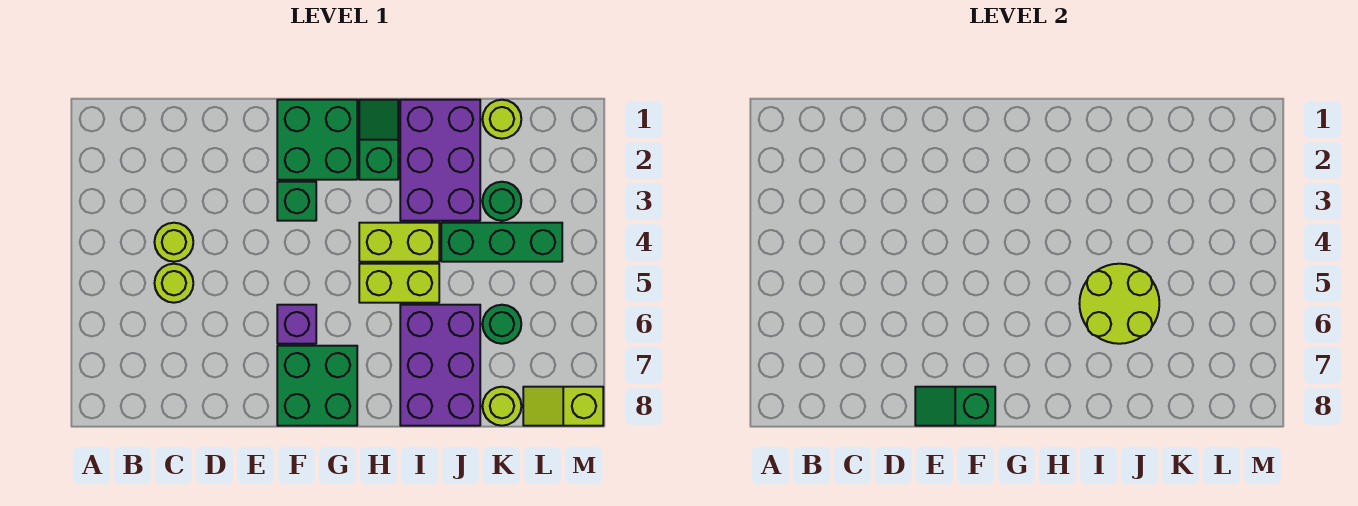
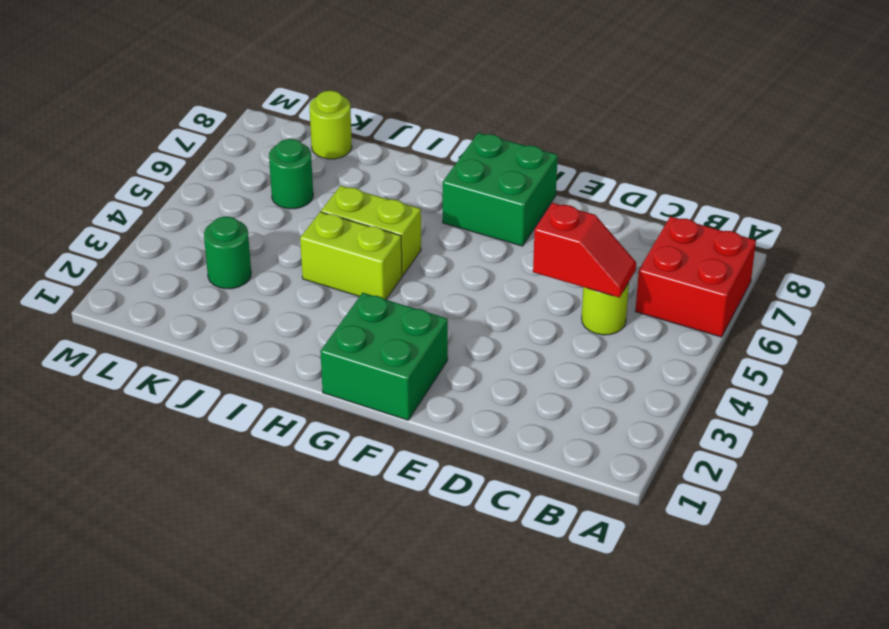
red 2x2 brick [635,216,756,337] -> none
red 1x2 slope [533,203,636,298] -> none
none -> lime 1x1 round brick [155,223,193,262]
none -> green 1x1 brick [277,182,316,221]
none -> purple 1x1 brick [277,305,316,344]

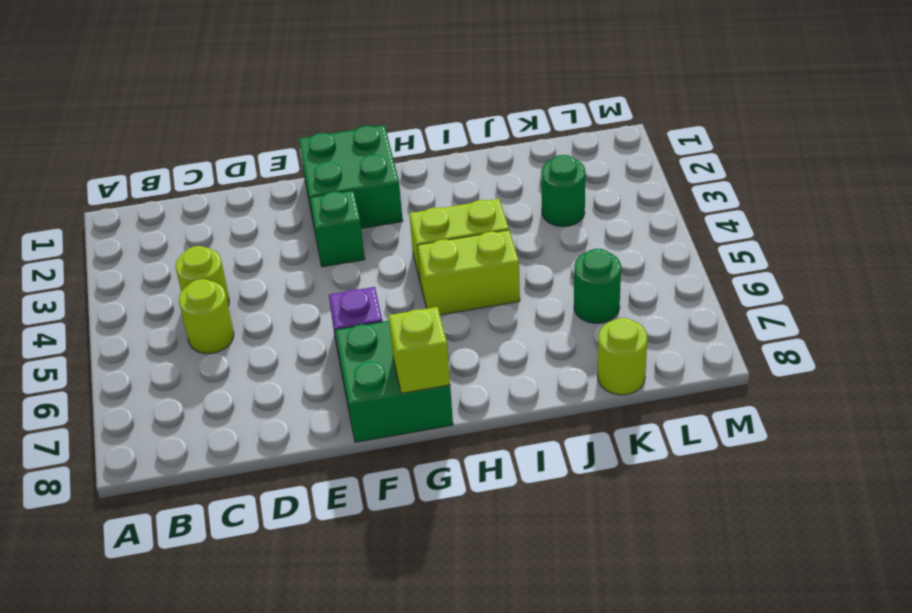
lime 1x1 brick [389,307,450,393] -> none
none -> green 1x2 slope [359,100,398,180]
none -> purple 2x3 brick [400,100,480,221]
none -> purple 2x3 brick [400,305,480,426]

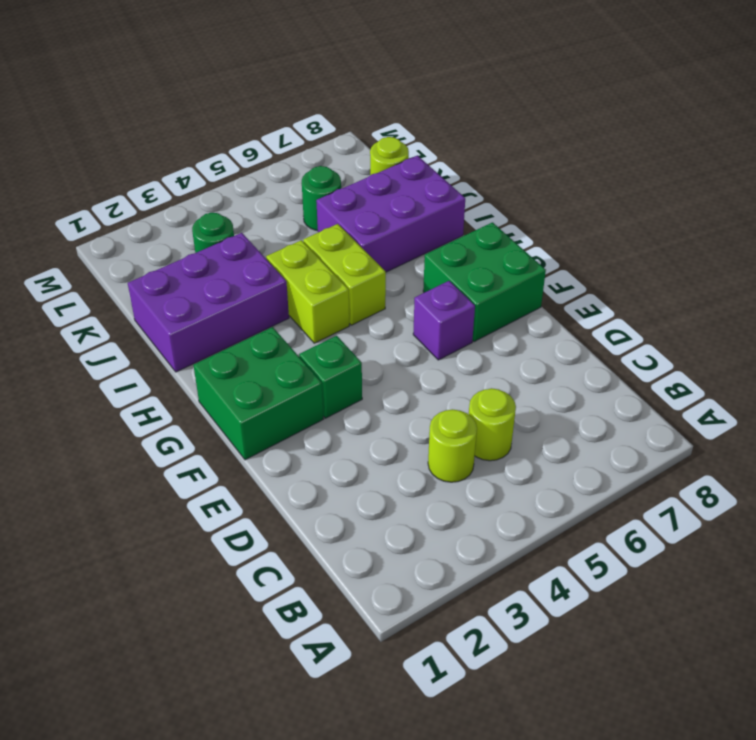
none -> green 1x2 slope [359,100,398,180]
none -> green 1x3 brick [441,223,562,262]
none -> lime 1x1 round brick [482,100,521,139]

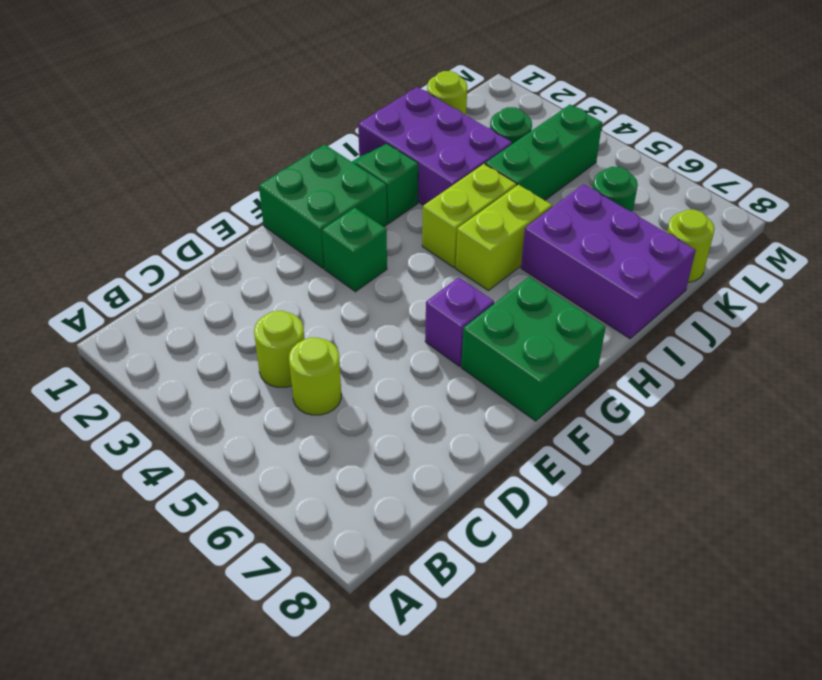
none -> lime 1x2 slope [523,387,603,426]
none -> green 1x2 slope [915,387,995,426]
none -> lime 2x2 round brick [1079,264,1159,344]

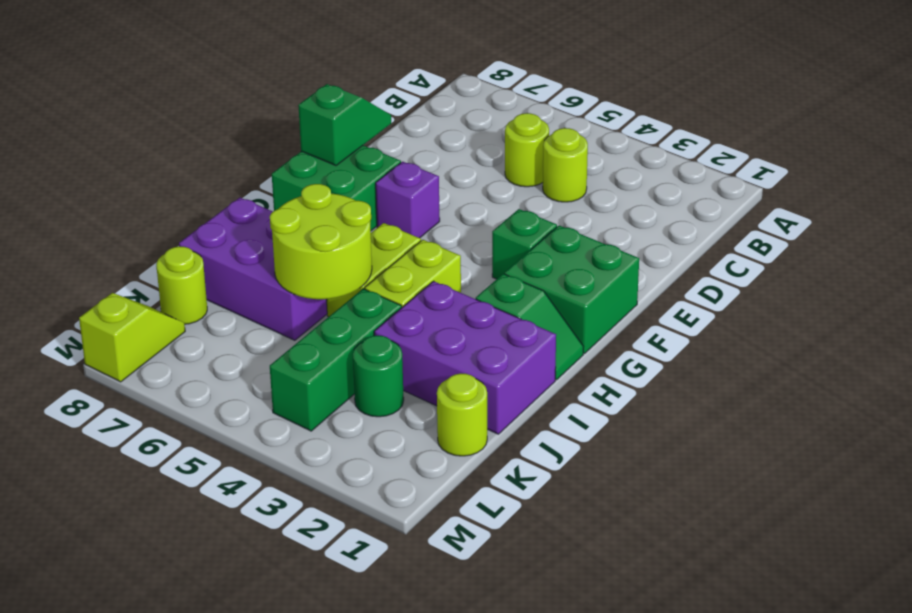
none -> green 1x1 round brick [482,305,521,344]

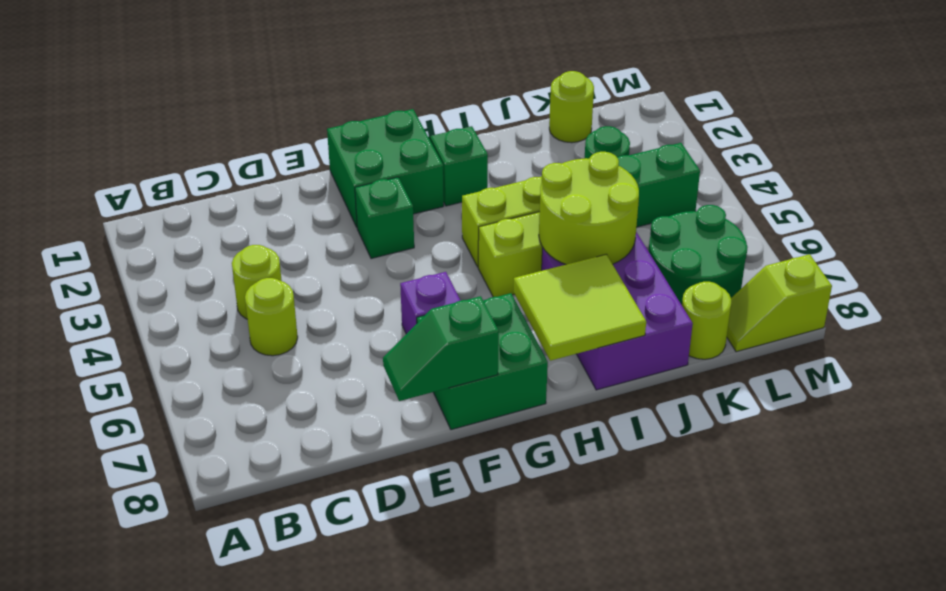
lime 2x2 tile [514,254,646,361] -> none
green 2x2 round brick [649,205,748,305] -> green 1x1 round brick [482,305,521,344]
none -> purple 2x3 brick [400,100,480,221]

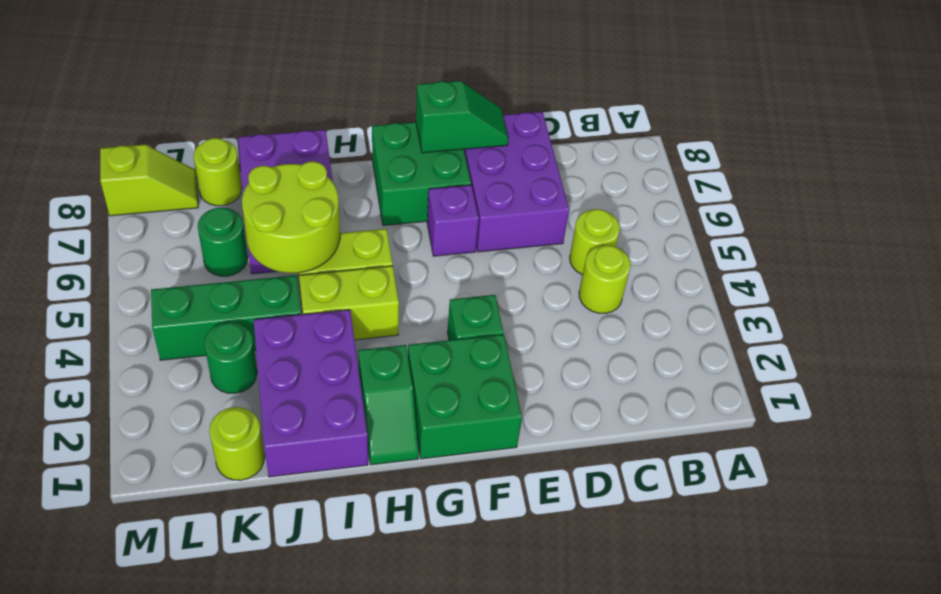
purple 2x3 brick [464,112,569,252] -> none

